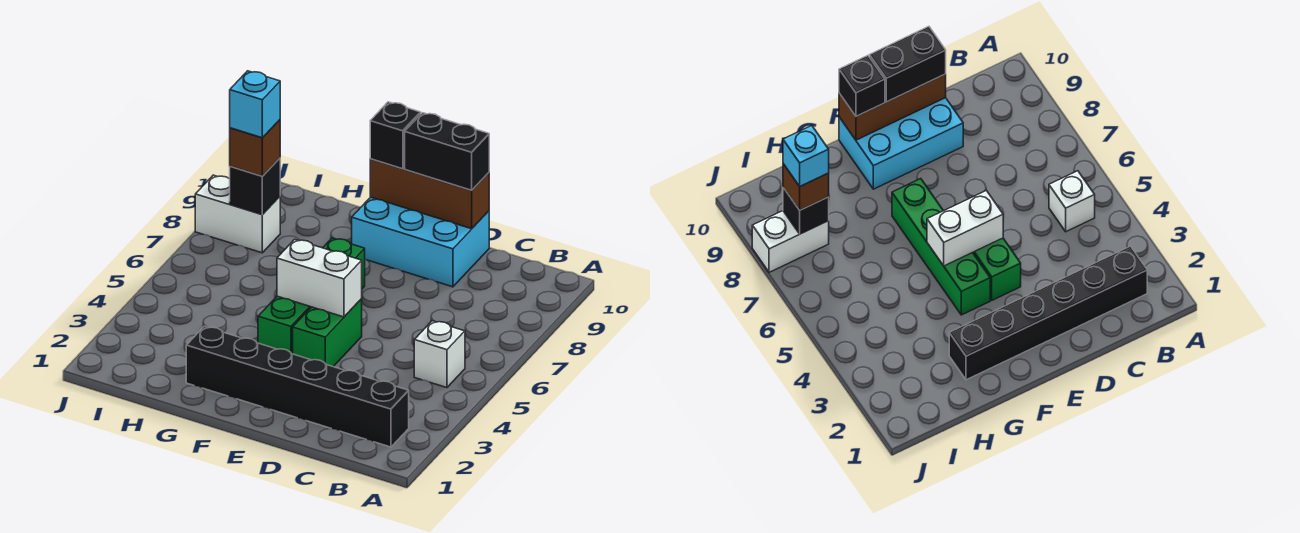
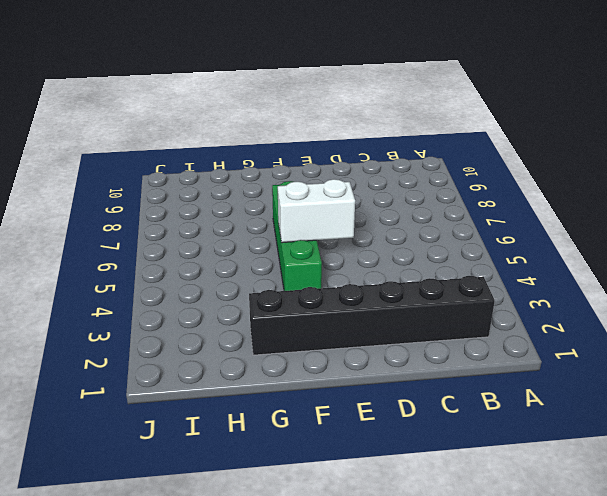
none -> white 1x1 brick [414,321,465,388]
none -> cyan 2x3 brick [352,197,489,287]
none -> green 1x2 brick [293,299,362,367]

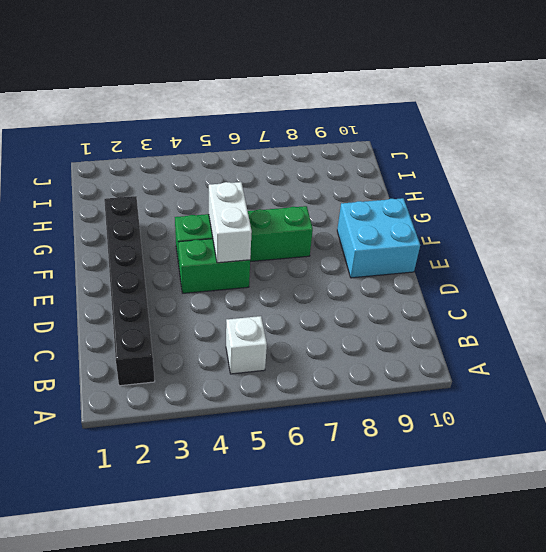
cyan 2x2 brick [337,198,420,278] -> cyan 2x3 brick [352,197,489,287]
none -> white 1x2 brick [195,175,280,253]
none -> brown 1x3 brick [370,159,489,229]
none -> black 1x1 brick [230,158,280,215]

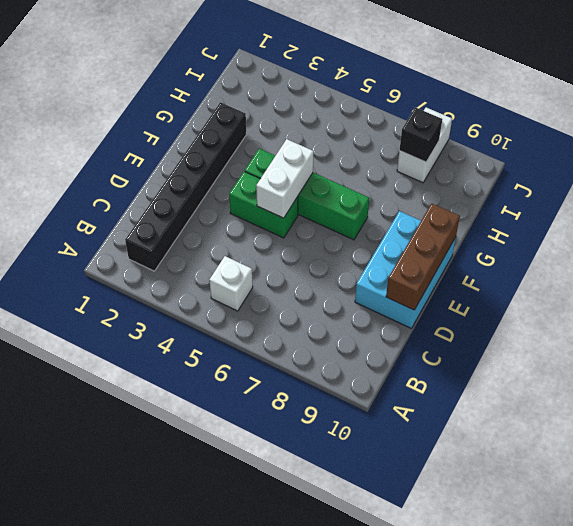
none -> black 1x2 brick [405,113,489,190]
none -> black 1x1 brick [370,102,421,169]
none -> brown 1x1 brick [230,120,280,176]

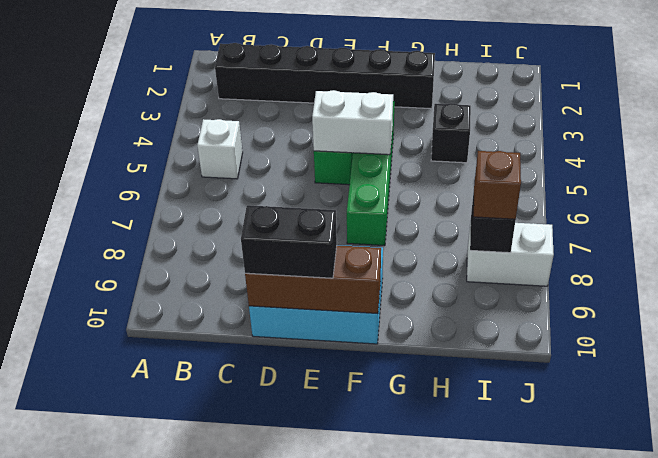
black 1x1 brick [431,103,471,163] -> black 1x1 brick moved to [370,102,421,169]
none -> cyan 1x1 brick [230,71,280,138]

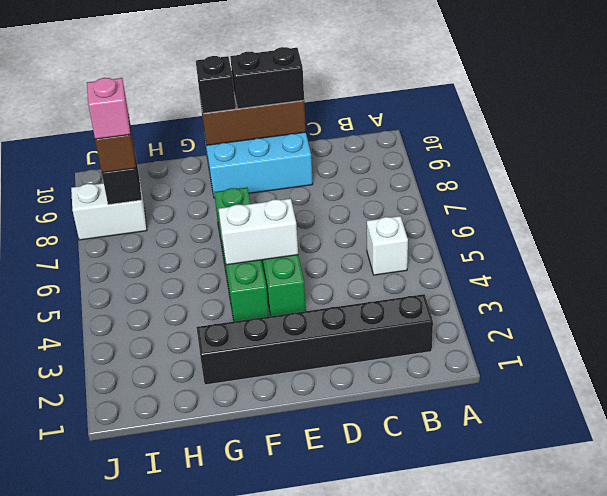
pink 1x1 brick [87,78,130,139] -> cyan 1x1 brick [230,71,280,138]

